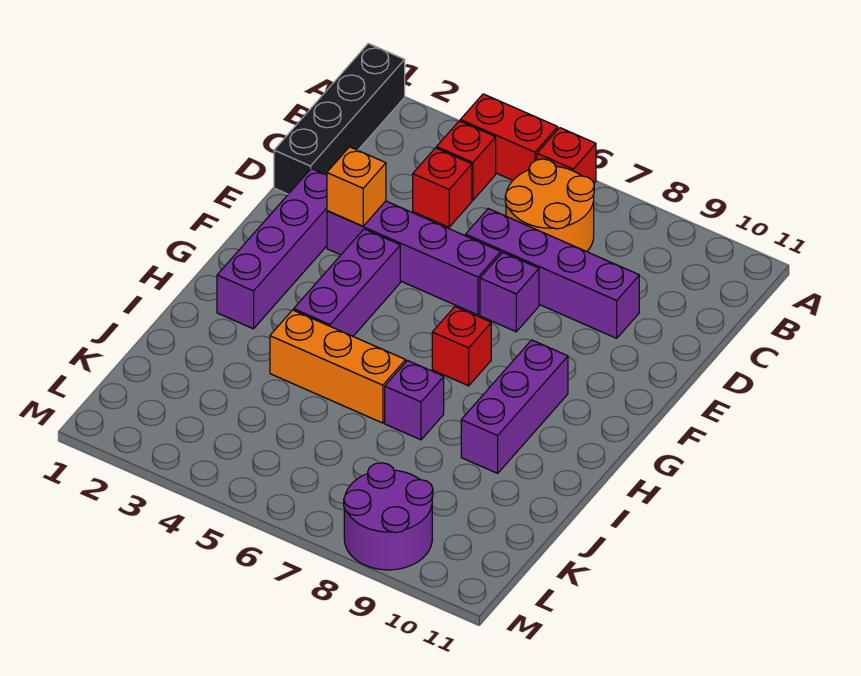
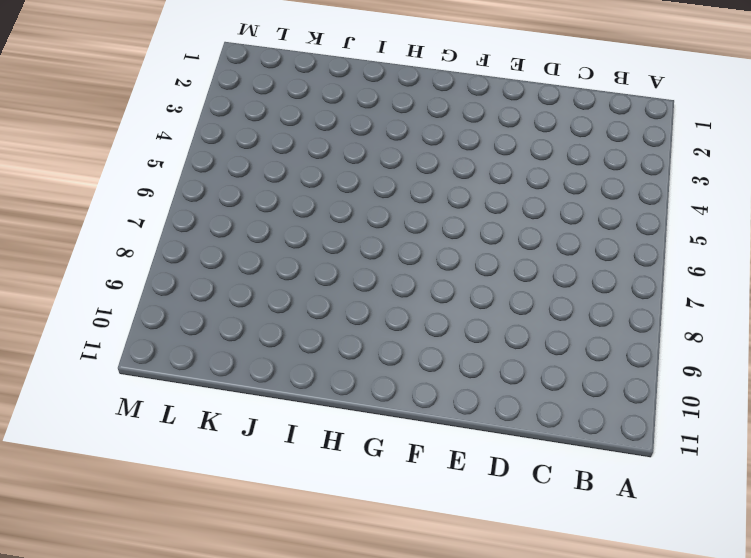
none -> black 1x4 brick [274,44,405,194]
none -> red 1x2 brick [460,94,558,180]
none -> red 1x1 brick [537,128,596,183]

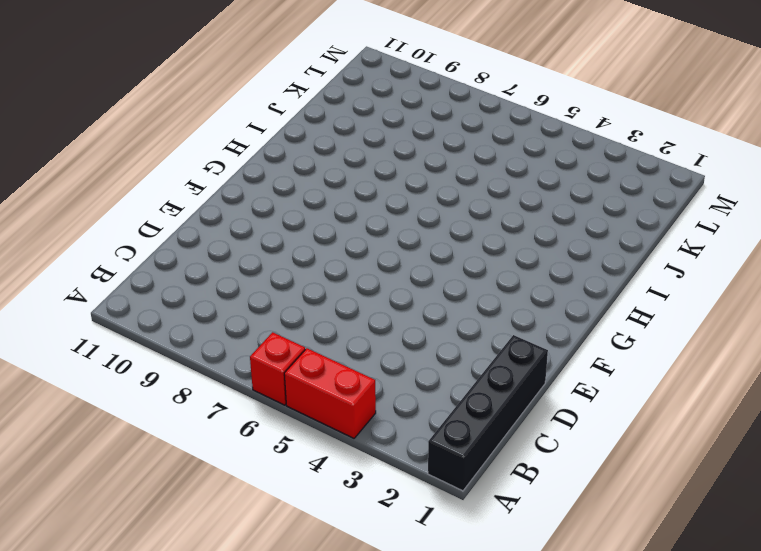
none -> red 1x1 brick [437,121,496,200]
none -> orange 2x2 round brick [505,159,594,252]
none -> red 1x1 brick [413,148,472,227]

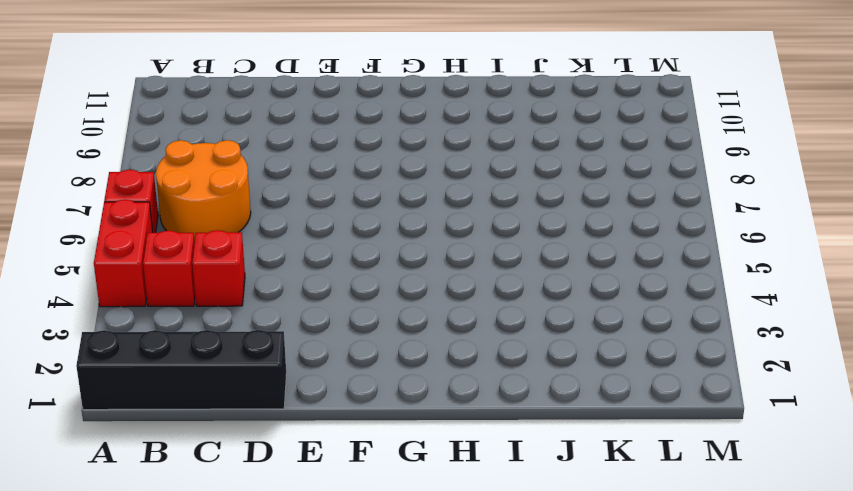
none -> purple 1x4 brick [465,209,639,338]
none -> purple 1x4 brick [217,168,327,329]
none -> purple 1x4 brick [327,201,501,315]

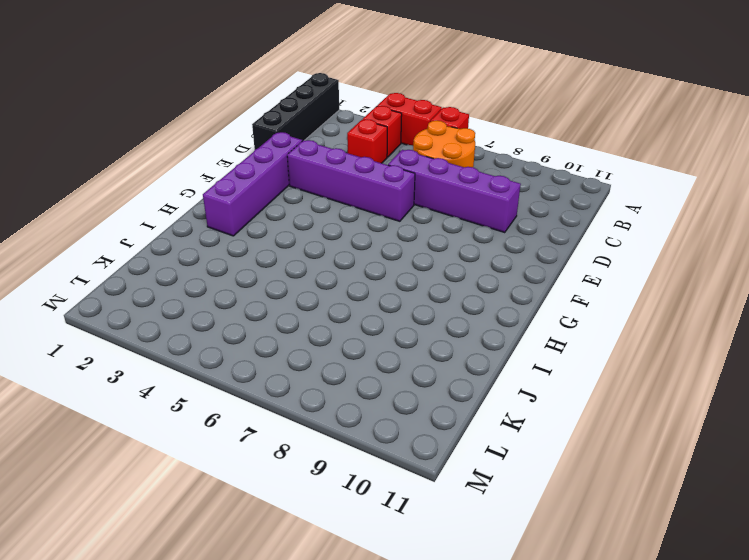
none -> purple 1x1 brick [480,252,539,332]
none -> purple 1x3 brick [294,229,400,336]
none -> red 1x1 brick [432,307,491,386]

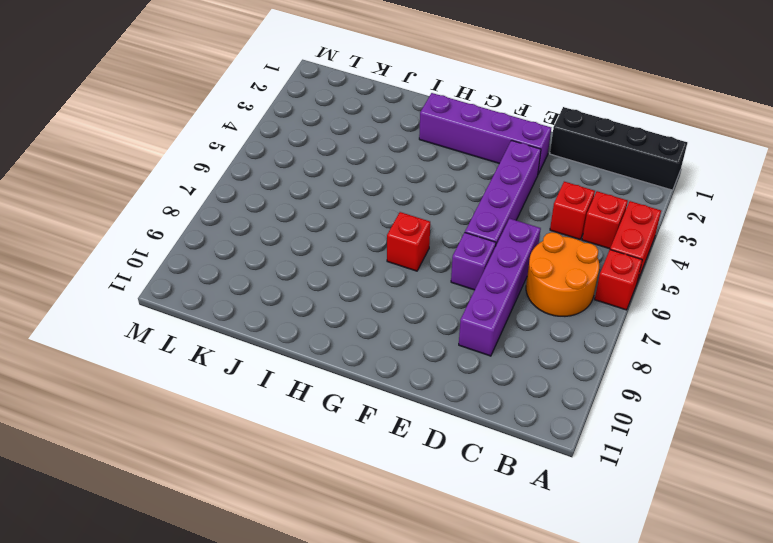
none -> purple 1x3 brick [294,229,400,336]
none -> purple 1x3 brick [461,340,568,473]
none -> orange 1x3 brick [270,310,406,423]

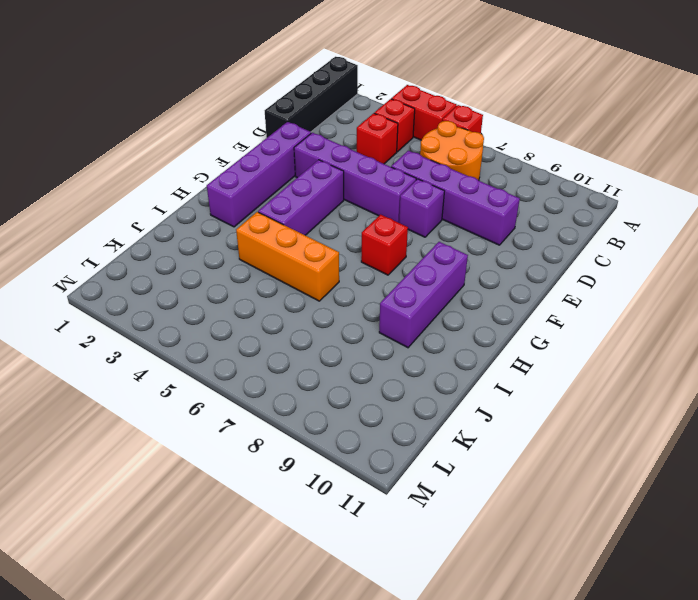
none -> purple 1x1 brick [385,361,444,440]
none -> purple 2x2 round brick [344,463,433,570]
none -> orange 1x1 brick [327,147,386,226]

